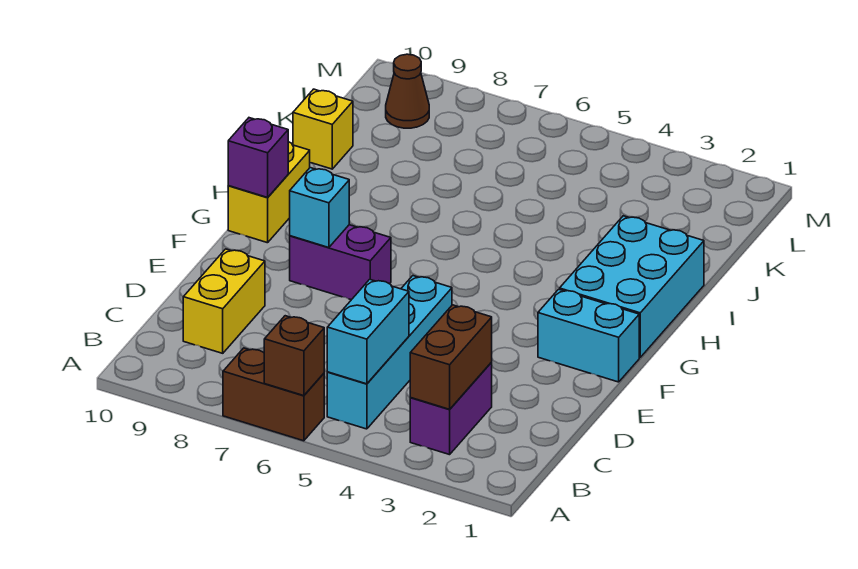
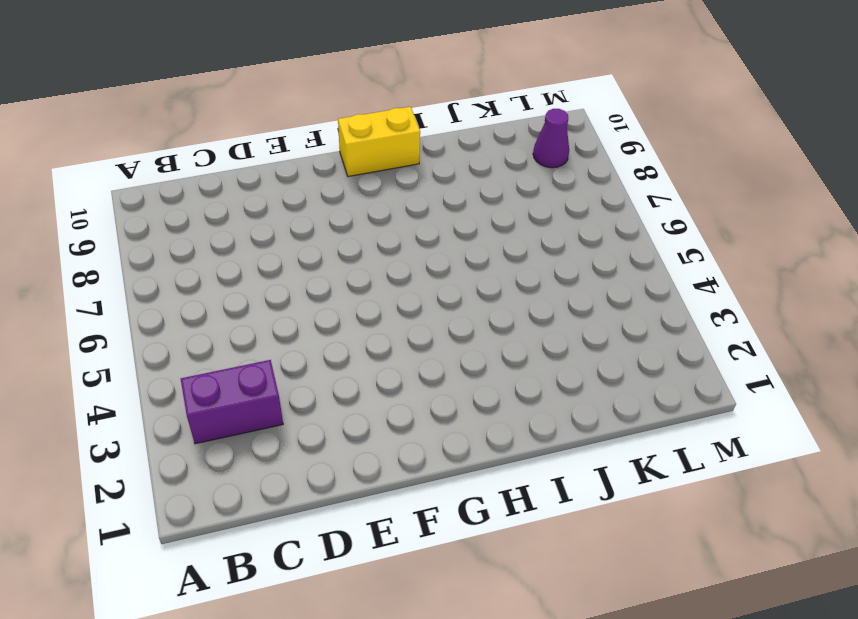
purple 1x1 cone [533,109,569,168] -> brown 1x1 cone [386,54,429,128]
none -> brown 1x2 brick [223,348,324,441]
none -> cyan 1x4 brick [327,276,452,429]
none -> yellow 1x2 brick [183,249,265,353]

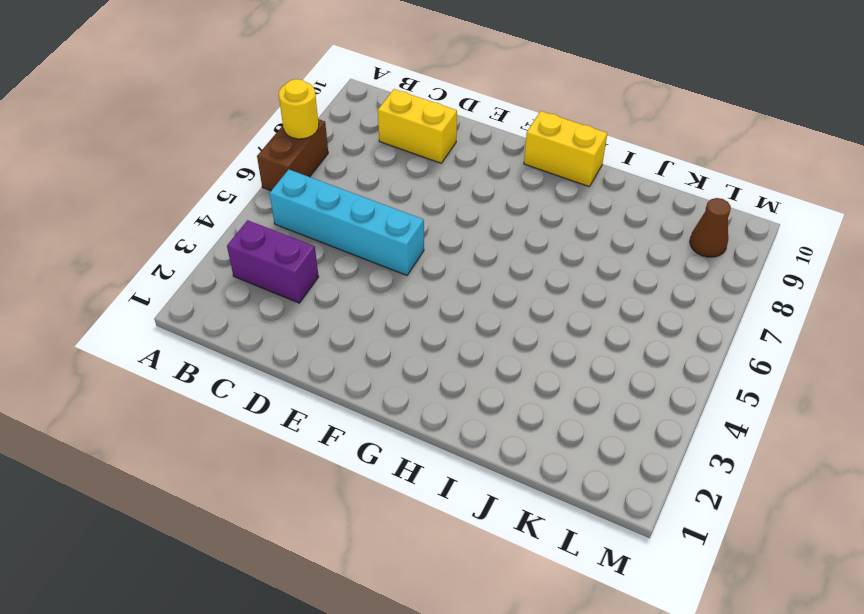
yellow 1x1 round brick [279,79,319,139] -> none
none -> cyan 1x2 brick [538,289,639,382]
none -> purple 1x2 brick [290,225,391,300]
none -> cyan 2x3 brick [560,216,704,357]

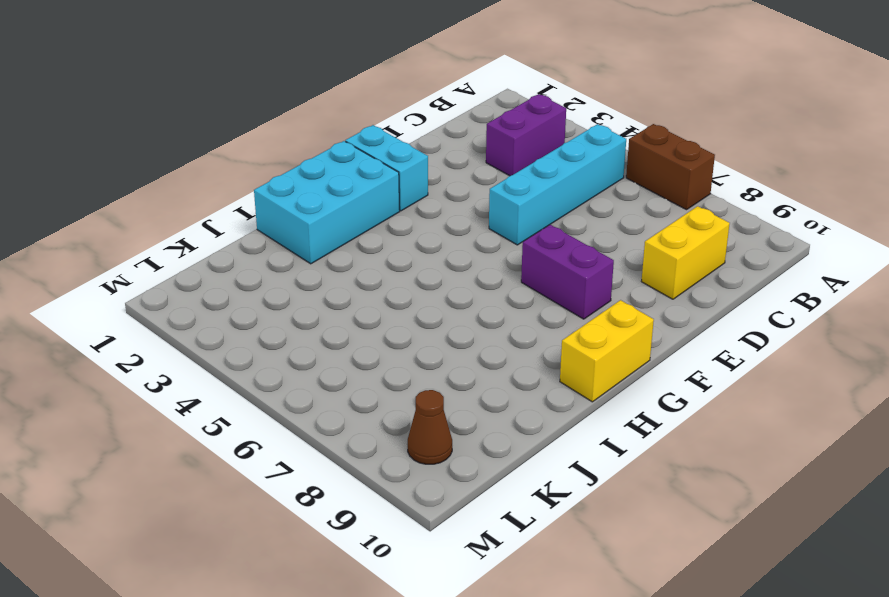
none -> yellow 1x1 brick [293,89,353,169]
none -> brown 1x1 brick [264,316,324,396]
none -> brown 1x2 brick [410,305,492,409]

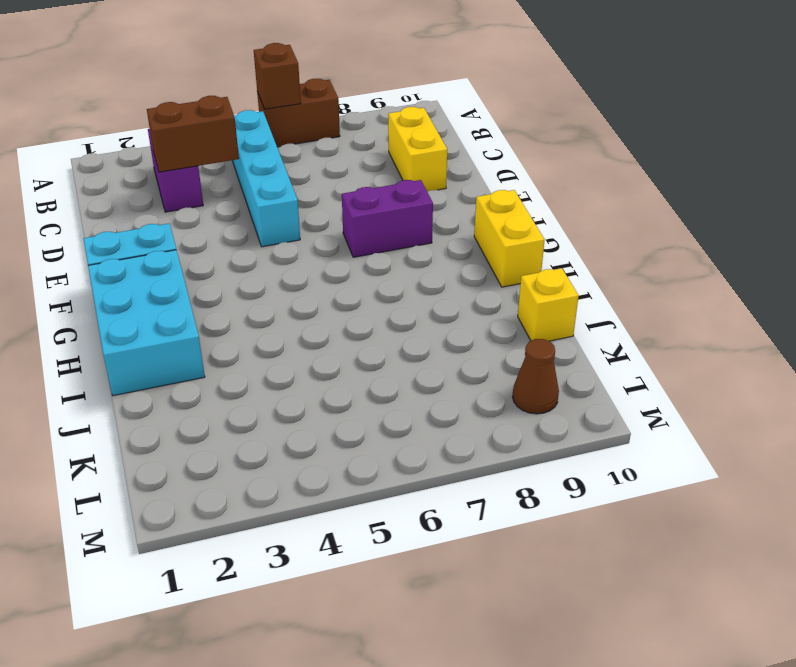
brown 1x2 brick [147,96,239,172] -> brown 1x2 brick turned to [410,305,492,409]
none -> cyan 1x2 brick [327,279,409,384]
none -> cyan 1x1 brick [290,168,349,248]
none -> purple 1x1 brick [228,118,288,197]

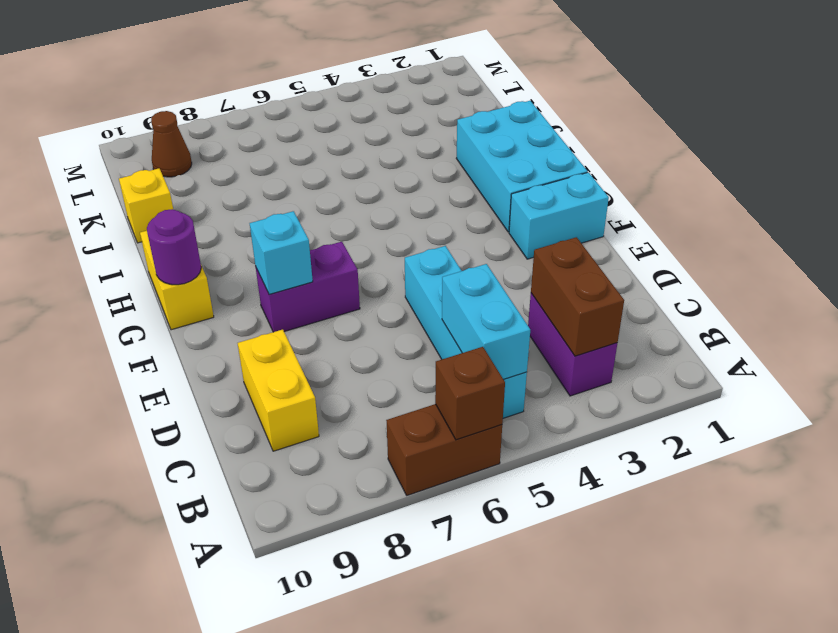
purple 1x1 round brick [147,209,201,285] -> purple 1x1 brick [228,118,288,197]

